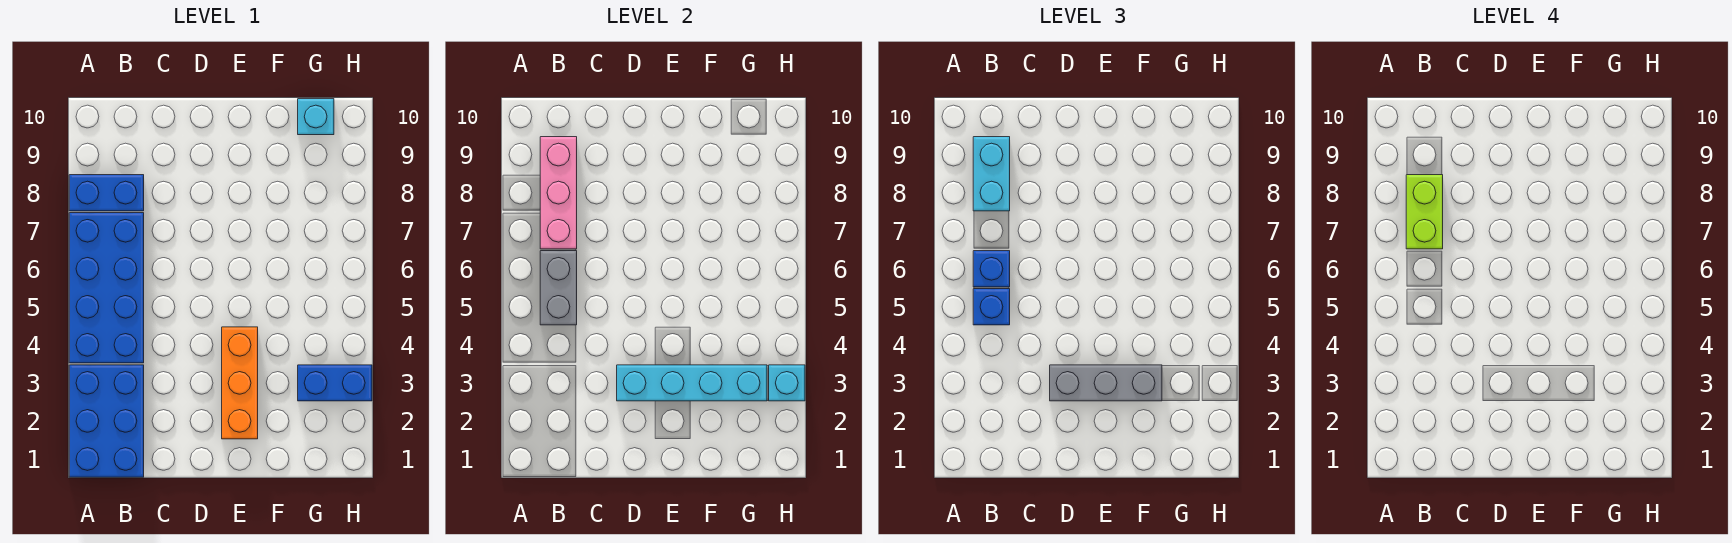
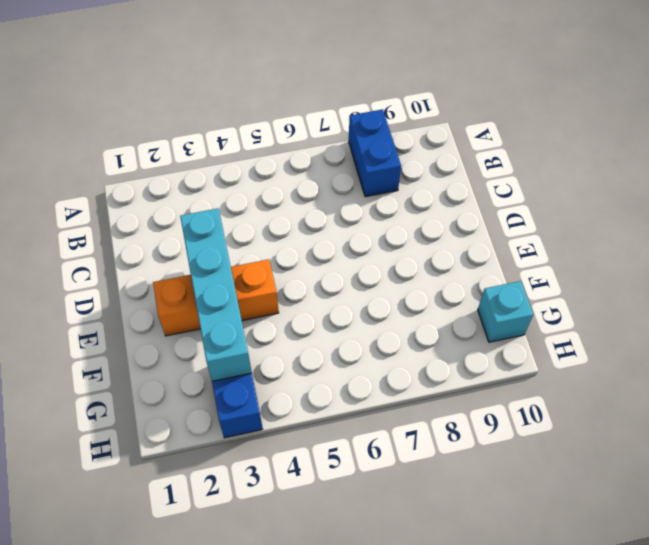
none -> blue 2x3 brick [69,365,144,477]
none -> blue 2x4 brick [69,213,144,363]
none -> grey 1x2 brick [540,251,577,325]

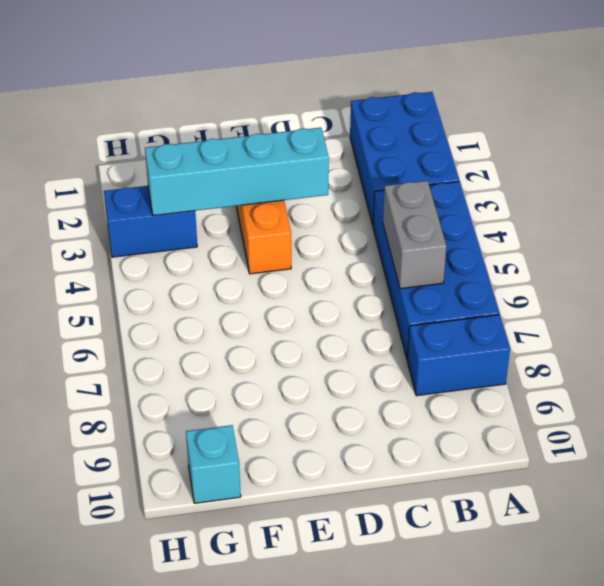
none -> pink 1x3 brick [540,137,577,249]
none -> cyan 1x1 brick [769,365,805,401]
none -> blue 1x1 brick [973,289,1010,325]

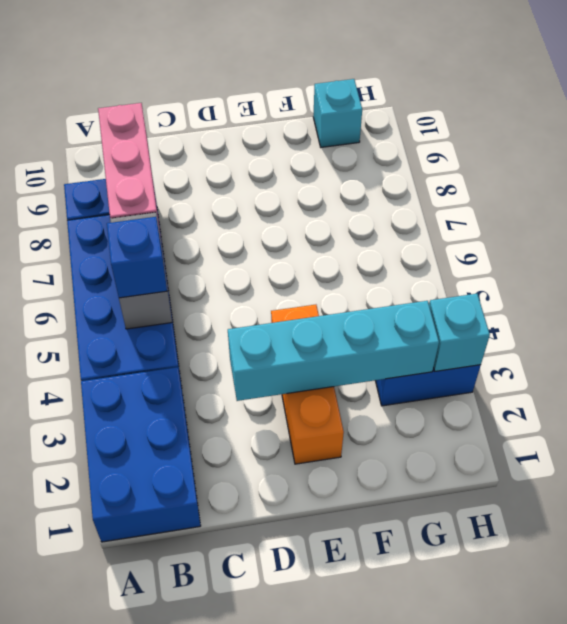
none -> blue 1x1 brick [973,251,1010,287]
none -> cyan 1x2 brick [973,137,1010,211]
none -> grey 1x3 brick [1050,365,1162,401]

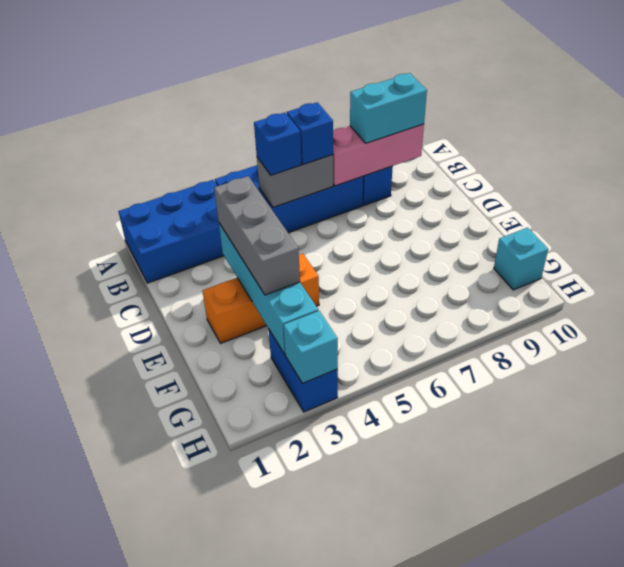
none -> lime 1x2 brick [1406,175,1443,249]

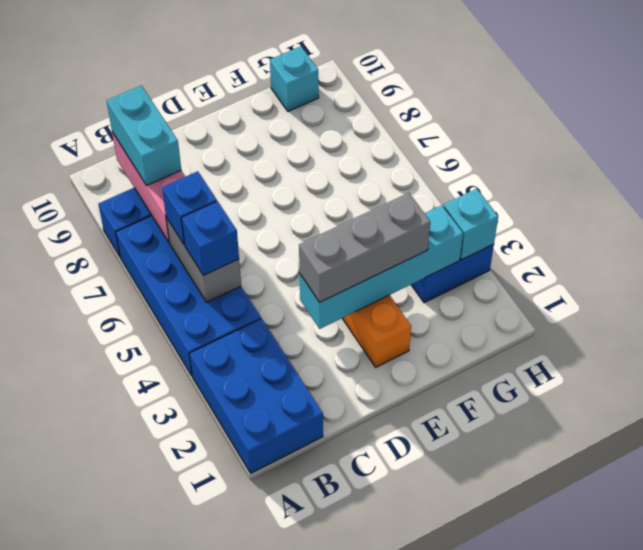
none -> lime 1x2 brick [1406,175,1443,249]

